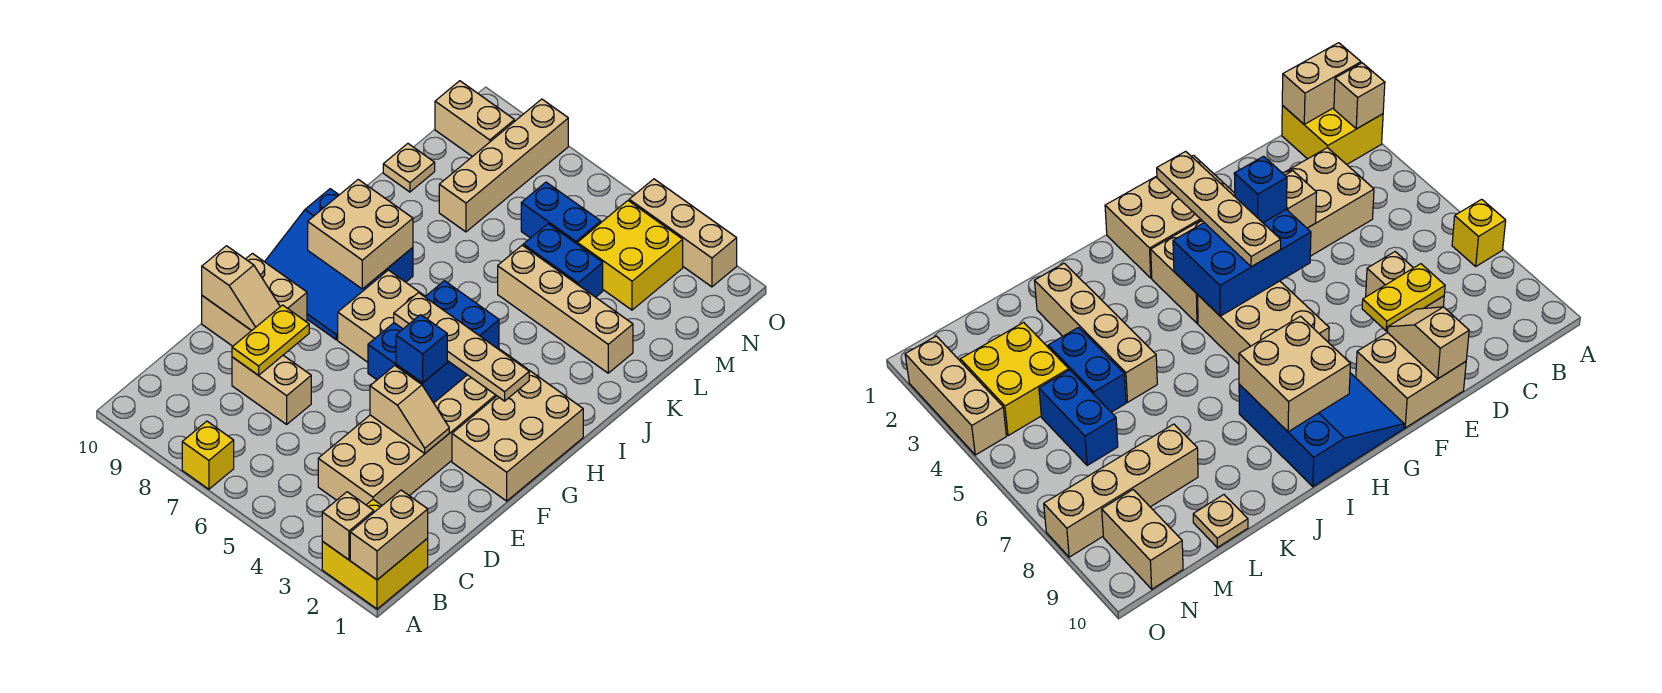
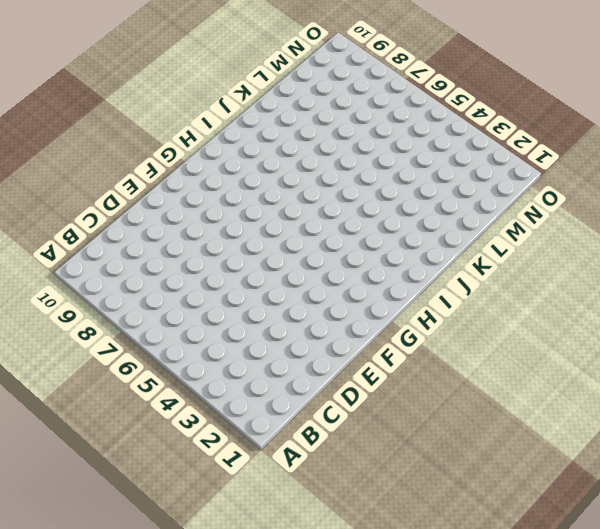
none -> yellow 2x2 brick [322,500,428,609]
none -> yellow 1x1 brick [182,421,234,489]
none -> tan 2x6 brick [318,349,527,505]

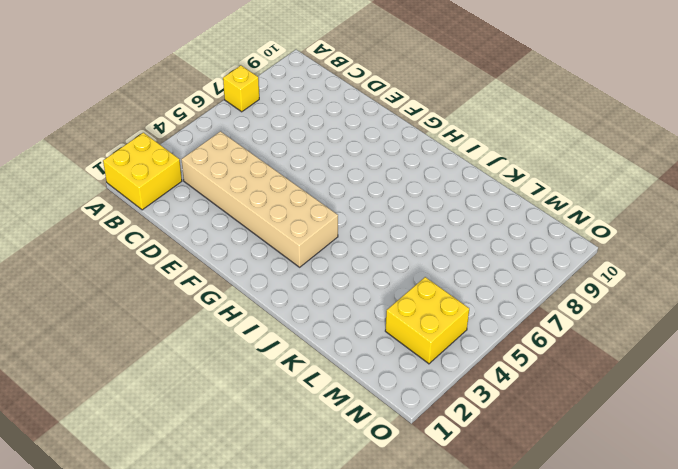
none -> tan 1x2 brick [232,355,311,424]
none -> tan 2x2 brick [202,253,307,346]
none -> tan 2x3 brick [452,370,583,501]

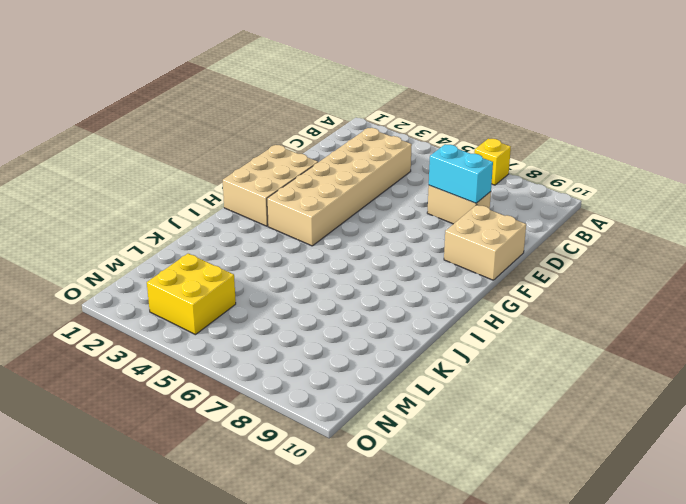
cyan 1x2 brick [429,144,493,203] -> yellow 1x2 plate [232,305,309,375]
none -> yellow 2x2 brick [322,500,428,609]
none -> tan 2x3 brick [338,270,425,362]
none -> blue 3x3 slope [265,189,413,340]

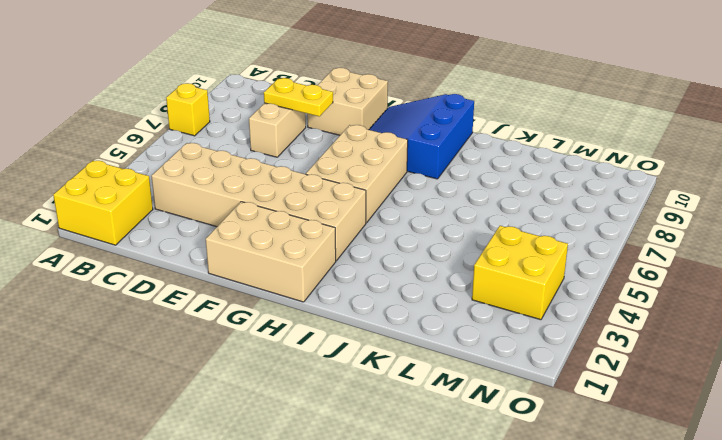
none -> tan 1x4 brick [498,245,633,373]
none -> blue 1x2 brick [523,224,603,297]
none -> tan 1x4 brick [439,99,568,232]

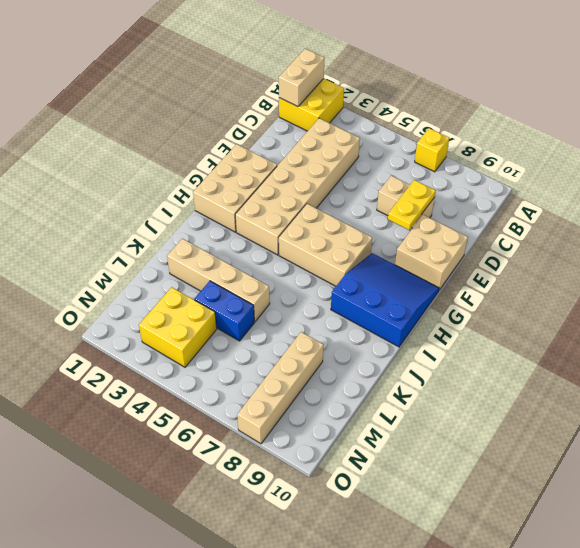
none -> tan 1x1 plate [383,144,435,192]
none -> blue 1x2 brick [521,182,601,244]
none -> tan 1x2 brick [435,81,514,157]

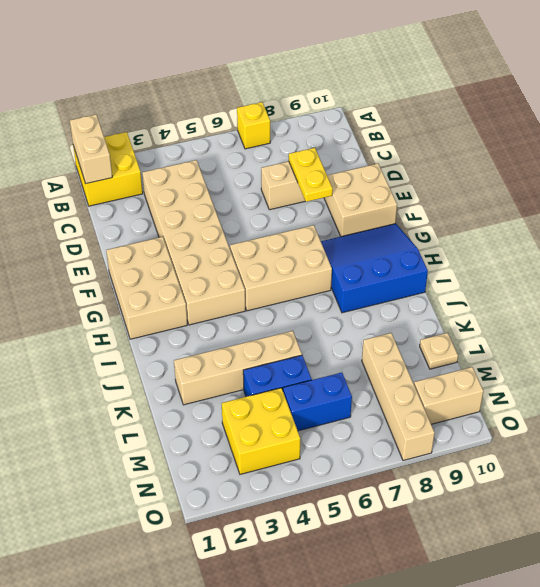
none -> tan 1x3 brick [629,179,737,287]
none -> tan 1x1 brick [322,492,374,560]
none -> tan 1x2 slope [370,365,449,453]

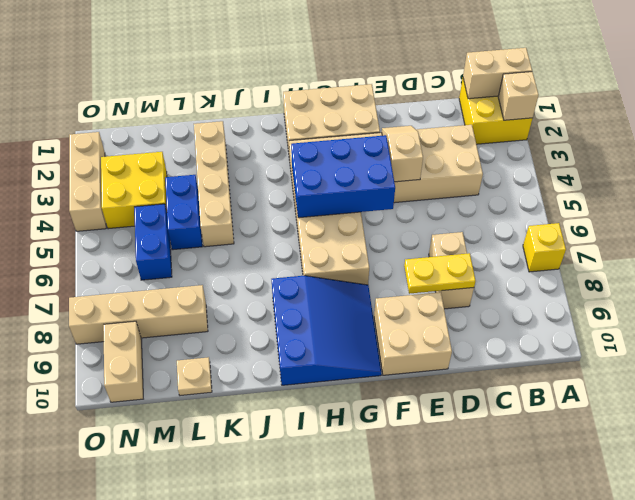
none -> tan 1x2 slope [202,246,280,331]
none -> tan 2x2 brick [308,179,413,289]
none -> blue 1x1 brick [396,315,447,383]

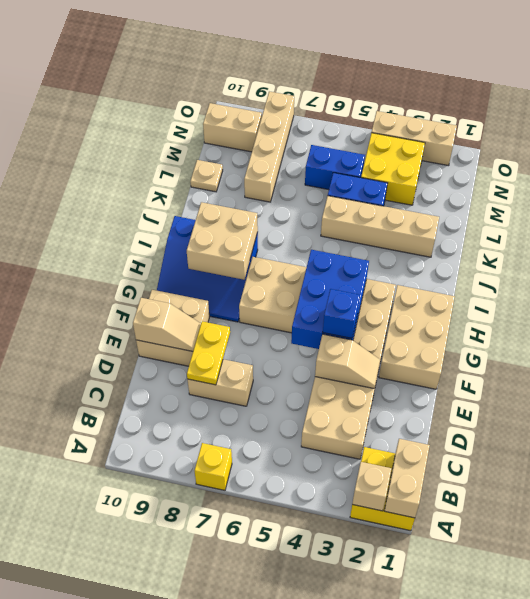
none -> tan 1x4 plate [394,293,529,401]

